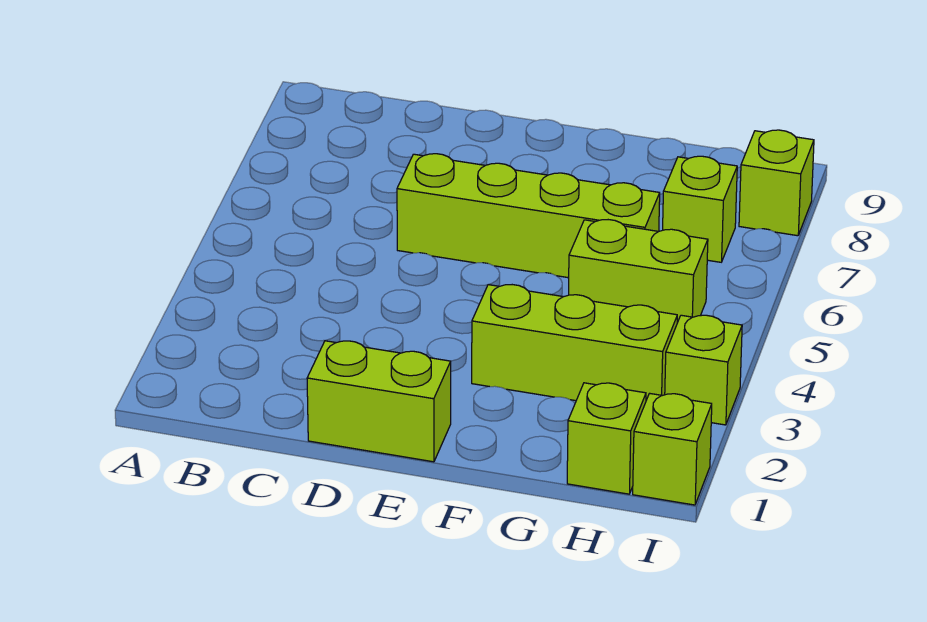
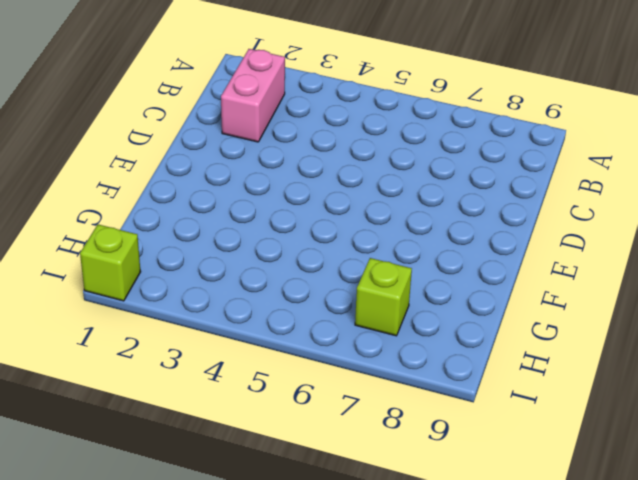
pink 1x2 brick [221,49,285,142] -> none
none -> lime 1x2 brick [307,341,451,462]
none -> lime 1x4 brick [397,154,660,278]

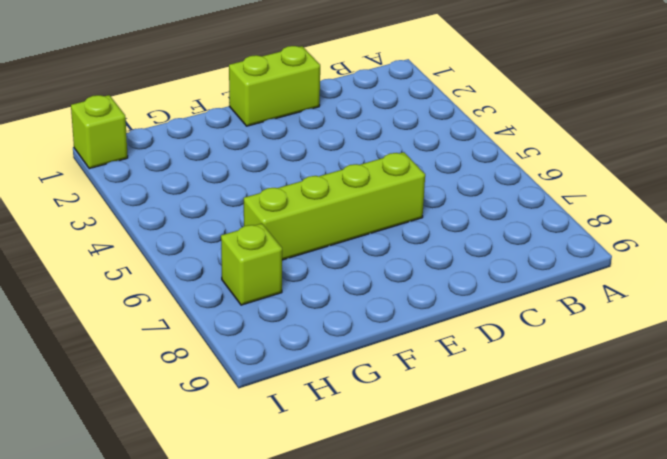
none -> lime 1x3 brick [472,285,677,401]
none -> lime 1x2 brick [569,220,708,323]

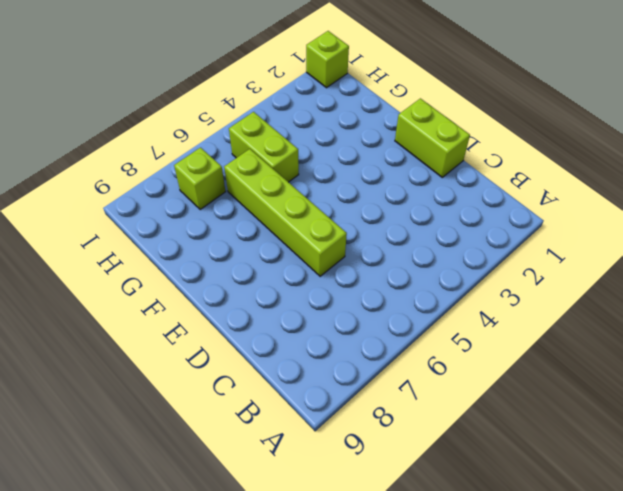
none -> lime 1x3 brick [472,285,677,401]
none -> lime 1x1 brick [567,383,646,494]

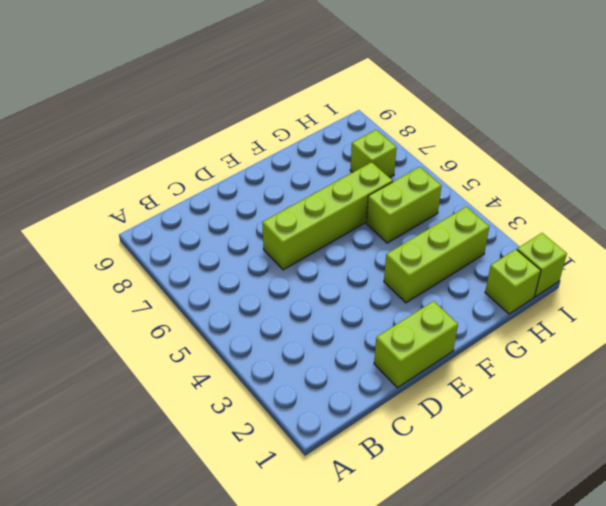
none -> lime 1x1 brick [665,315,742,425]
none -> lime 1x1 brick [739,130,814,236]

